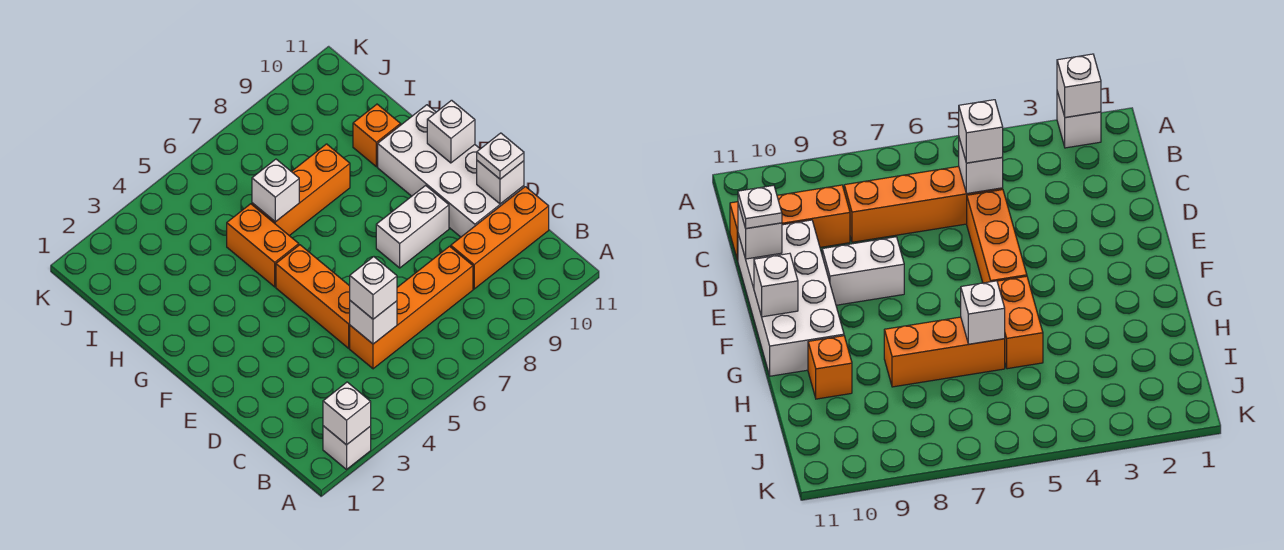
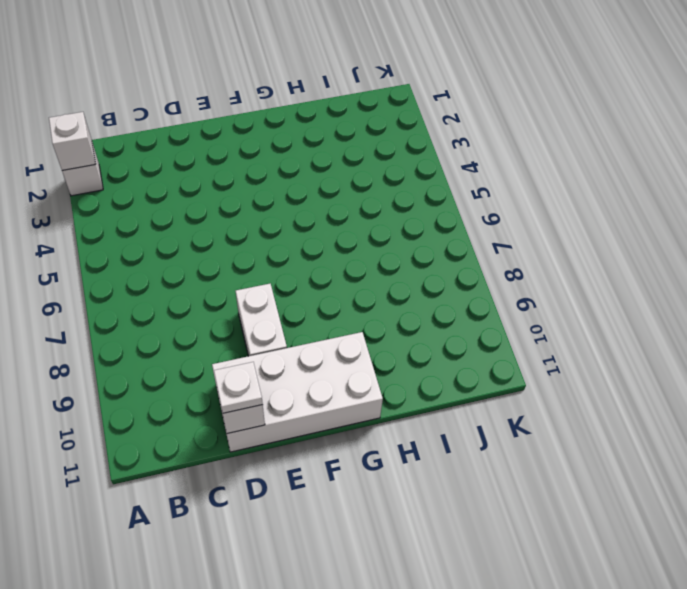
none -> orange 1x4 brick [350,246,473,369]
none -> orange 1x3 brick [451,187,549,289]
none -> orange 1x3 brick [276,245,350,348]

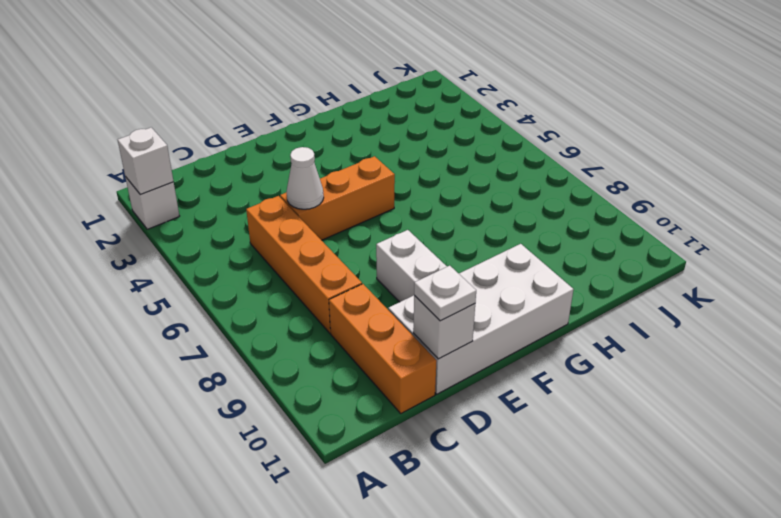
white 1x1 cone [286,147,324,209] -> none
none -> orange 1x2 brick [227,204,299,287]
none -> orange 1x3 brick [252,144,350,236]
none -> orange 1x1 brick [353,104,401,167]

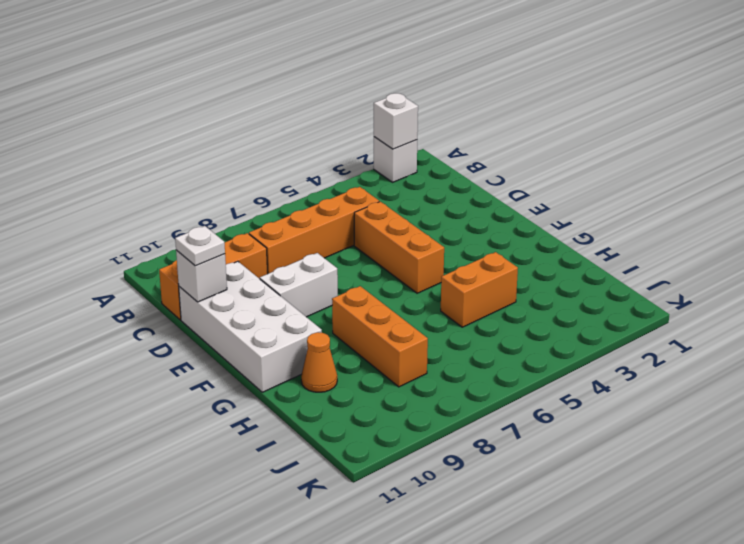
orange 1x3 brick [332,286,428,387] -> orange 1x3 brick turned to [252,144,350,236]
orange 1x2 brick [441,252,518,327] -> orange 1x2 brick turned to [227,204,299,287]
orange 1x1 cone [301,332,337,392] -> orange 1x1 brick [353,104,401,167]
none -> white 1x1 brick [350,301,397,344]
none -> white 1x1 brick [427,100,475,163]
none -> white 1x1 brick [252,159,299,222]

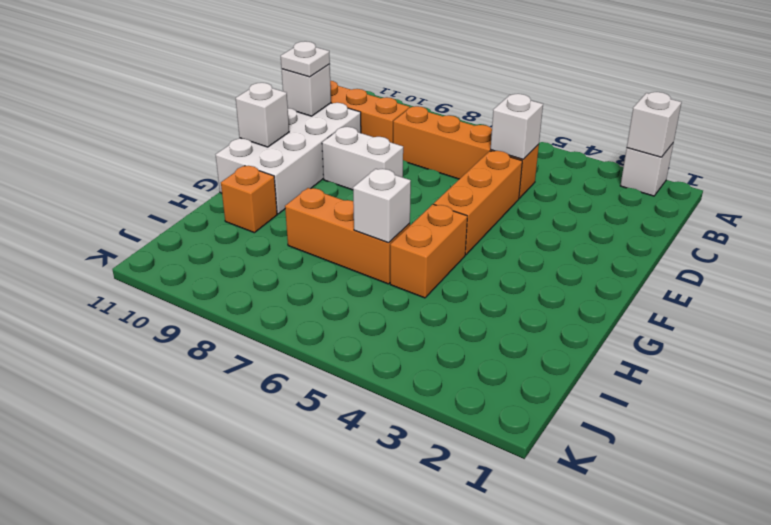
none -> white 1x1 brick [350,257,397,319]

